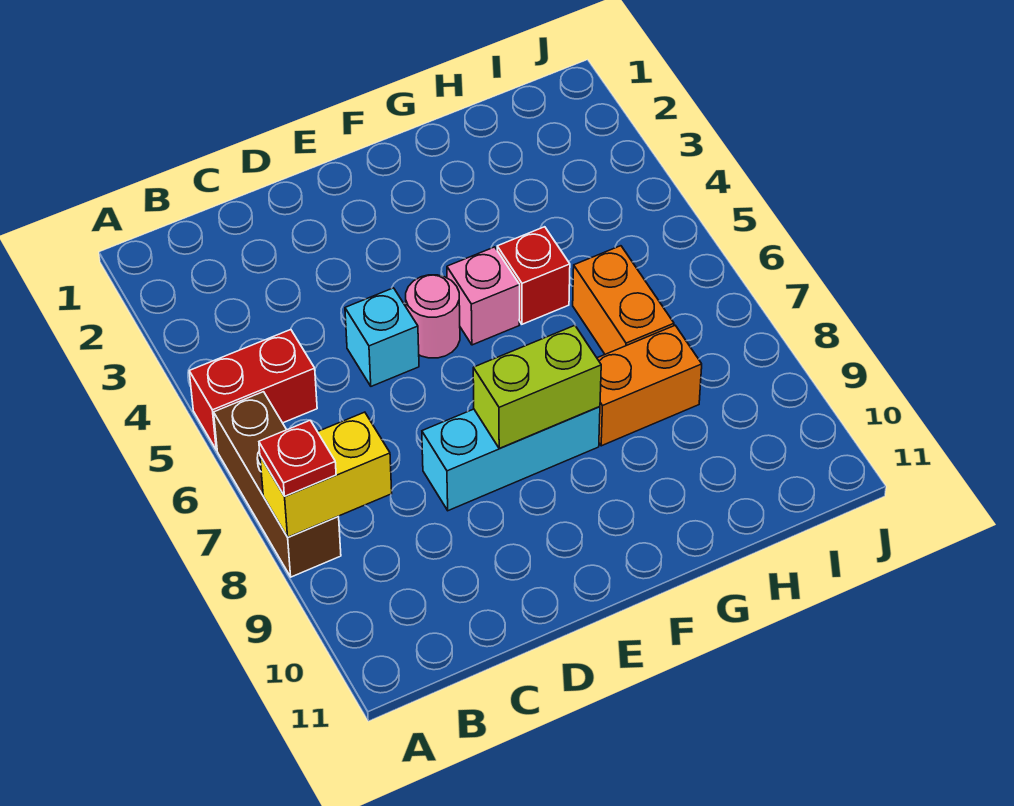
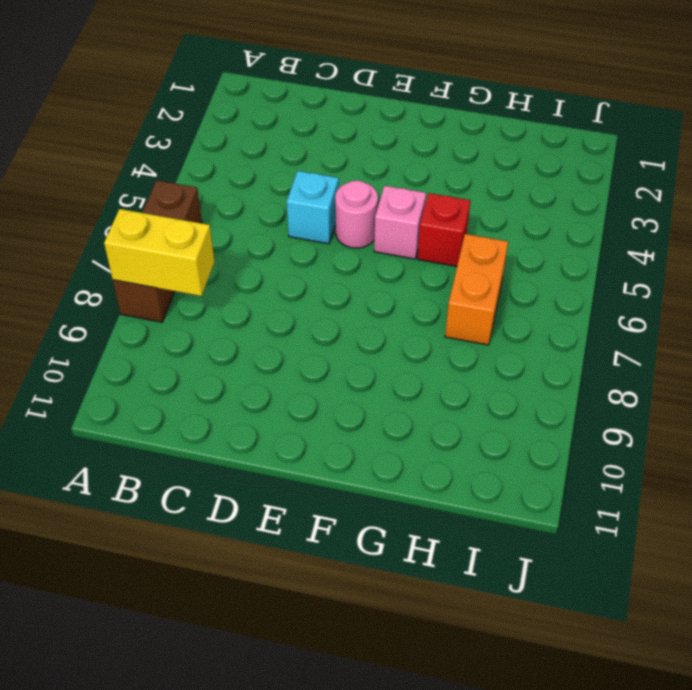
none -> red 1x2 brick [189,330,317,450]
none -> cyan 1x3 brick [422,407,600,511]
none -> orange 1x2 brick [597,326,702,446]

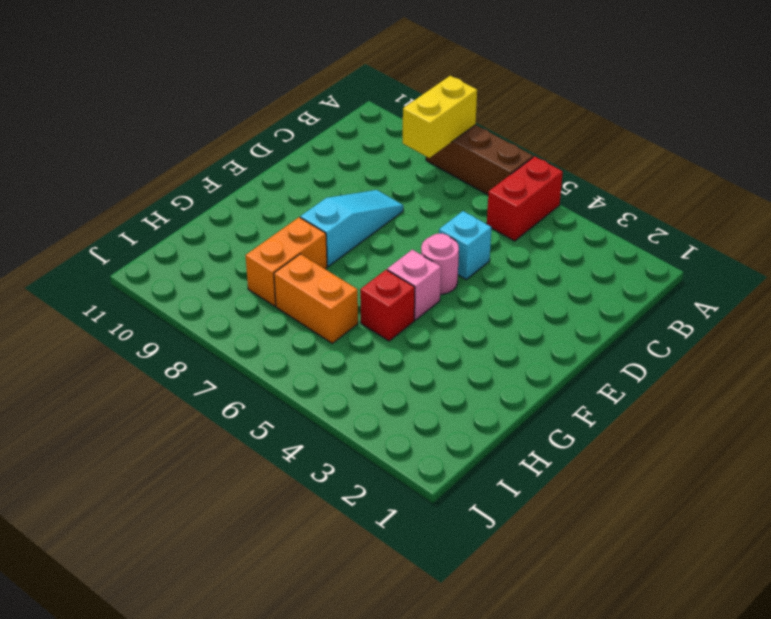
cyan 1x3 slope [300,190,403,266] -> cyan 1x3 brick [422,407,600,511]
none -> lime 1x2 brick [473,326,601,449]
none -> red 1x1 plate [259,420,336,496]

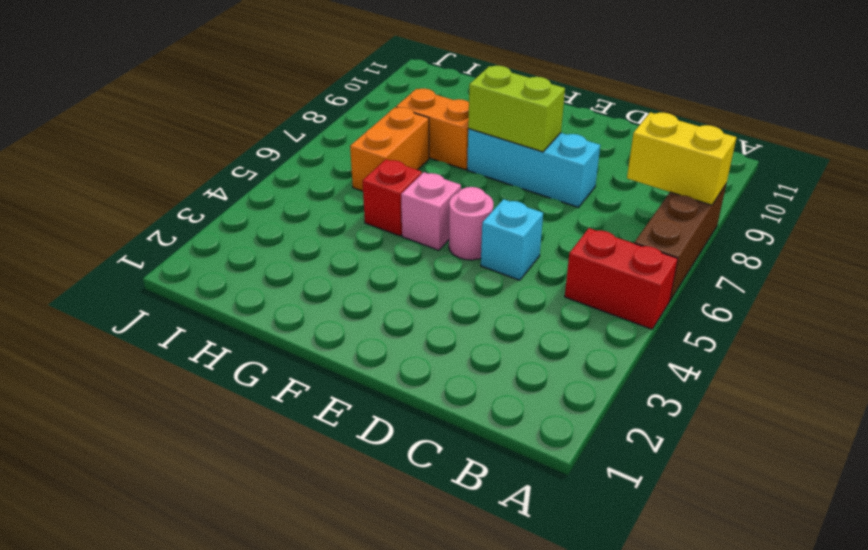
none -> red 1x1 plate [259,420,336,496]

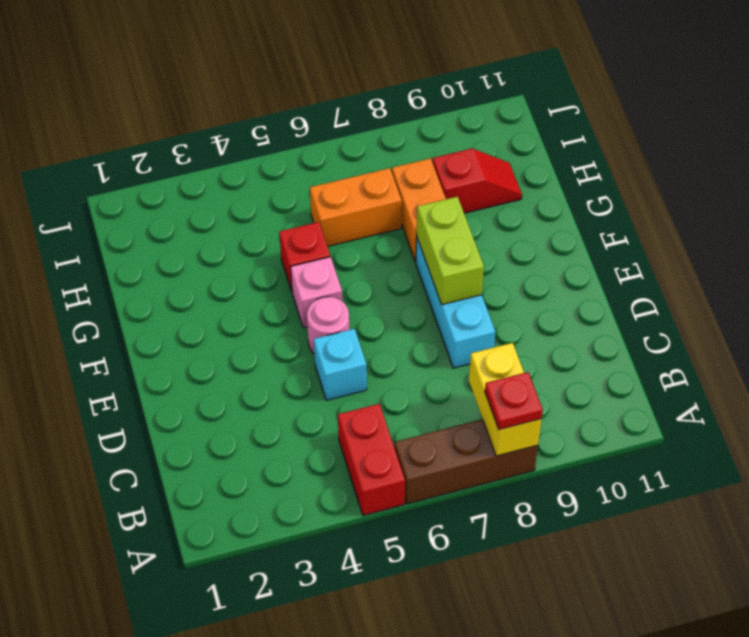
red 1x2 slope [432,149,522,213] -> none

